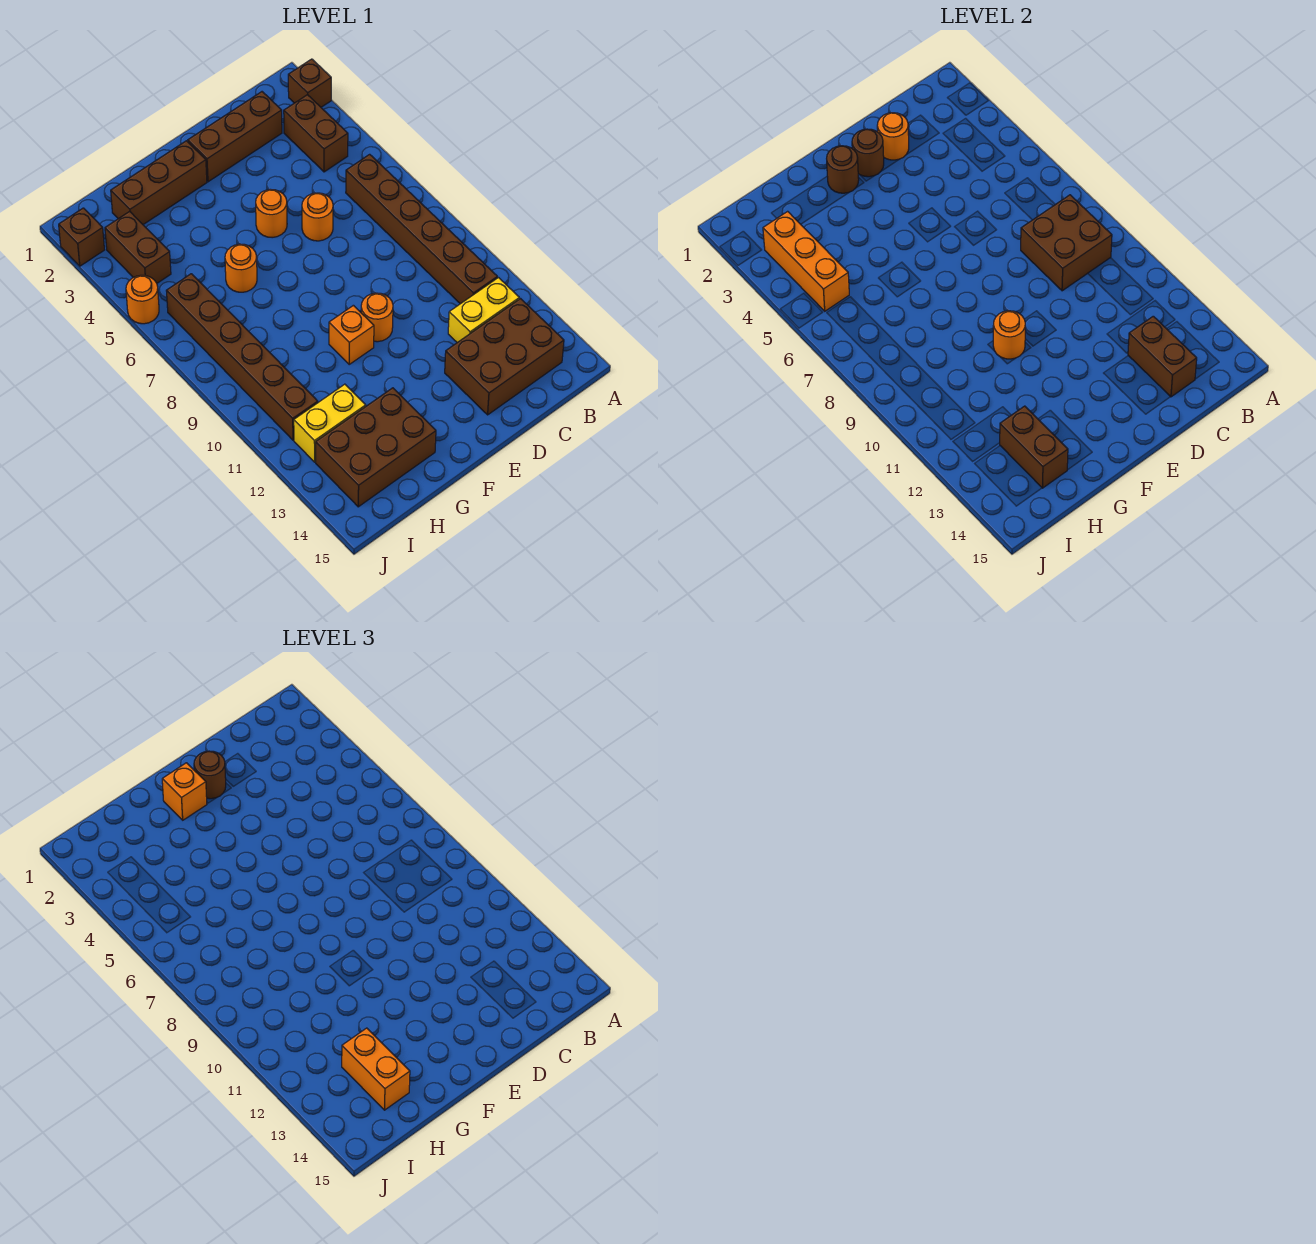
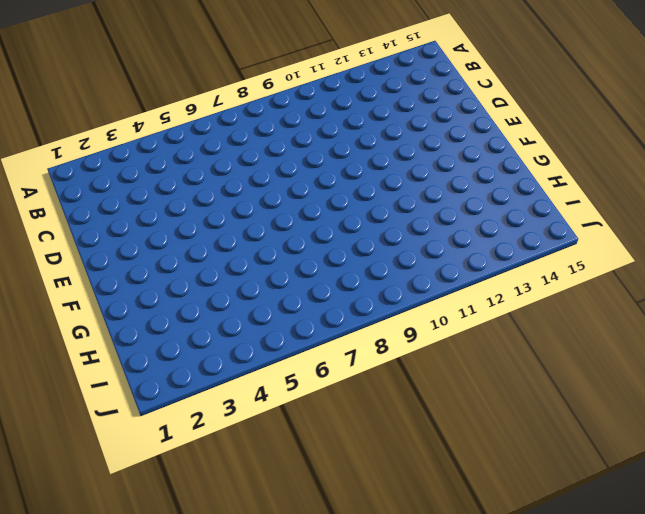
none -> brown 1x1 brick [288,59,331,107]
none -> brown 1x2 brick [284,95,348,172]
none -> brown 1x6 brick [346,154,497,304]

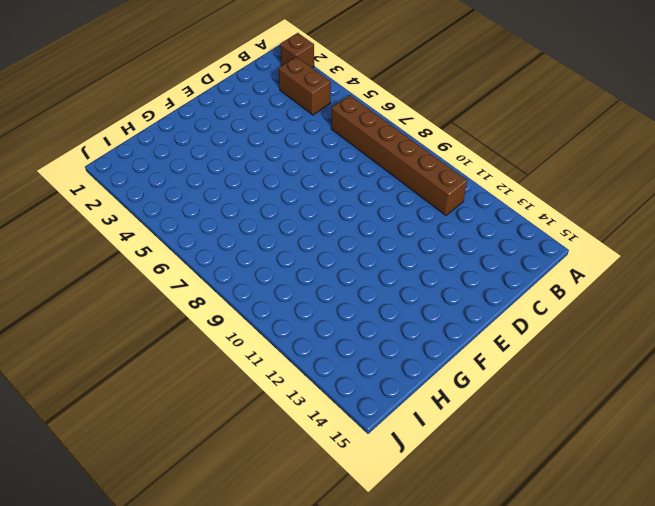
none -> yellow 1x2 brick [448,278,519,343]
none -> brown 2x3 brick [445,299,564,415]
none -> brown 1x3 brick [188,92,282,182]

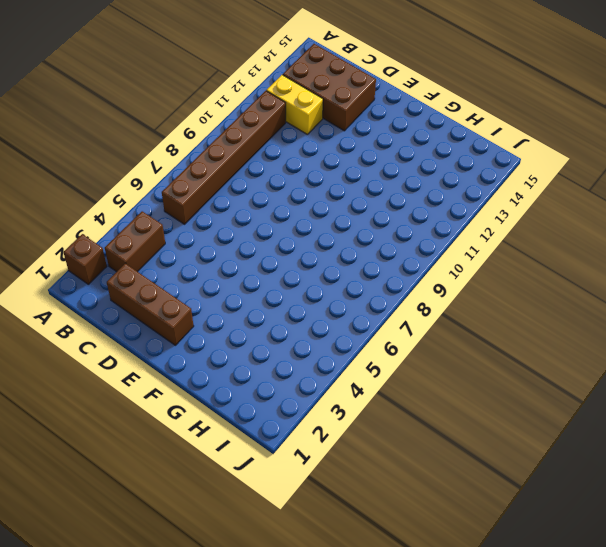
none -> orange 1x1 round brick [302,193,333,241]
none -> orange 1x1 round brick [256,190,287,238]
none -> orange 1x1 round brick [361,293,393,342]

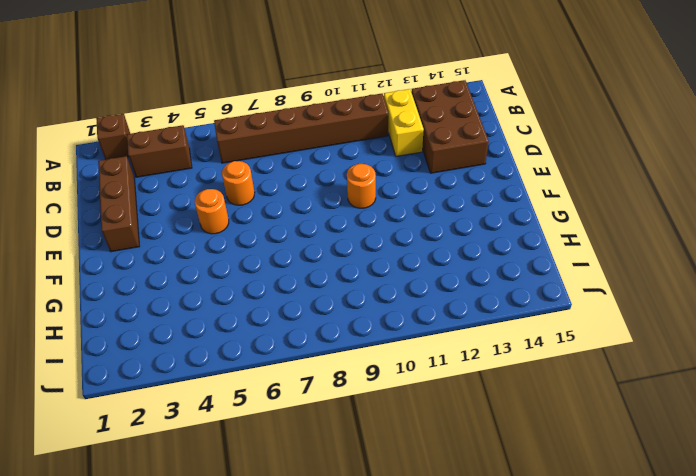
none -> brown 1x3 brick [111,141,207,225]
none -> orange 1x1 brick [329,305,374,364]
none -> orange 1x1 round brick [225,244,257,292]

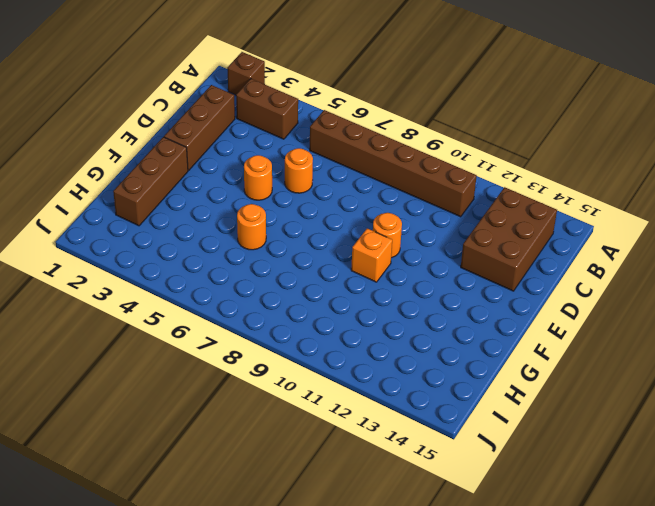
none -> yellow 1x2 brick [448,278,519,343]
none -> brown 2x3 brick [316,388,436,507]
none -> yellow 1x2 brick [294,384,366,462]

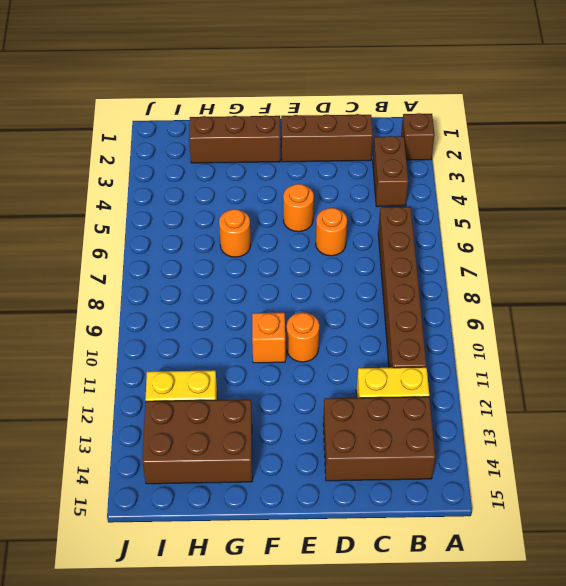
none -> brown 1x2 brick [105,211,171,283]
none -> brown 1x6 brick [166,274,318,440]
none -> brown 1x1 brick [59,208,104,266]

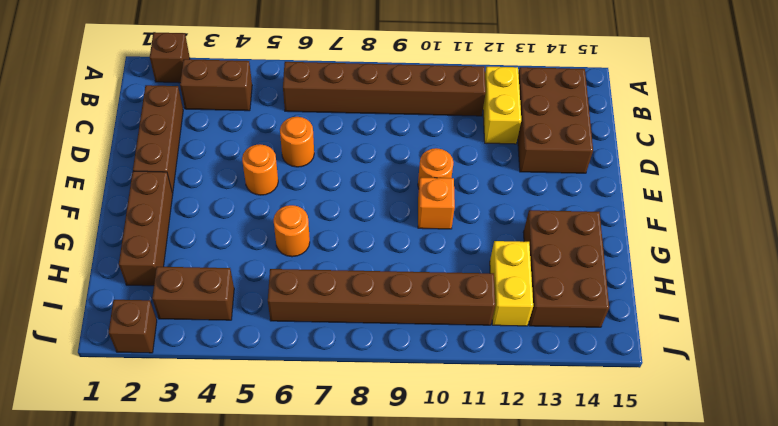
none -> orange 1x1 round brick [126,275,159,324]
none -> brown 2x2 brick [1021,195,1112,291]
none -> brown 1x2 brick [1128,316,1197,397]

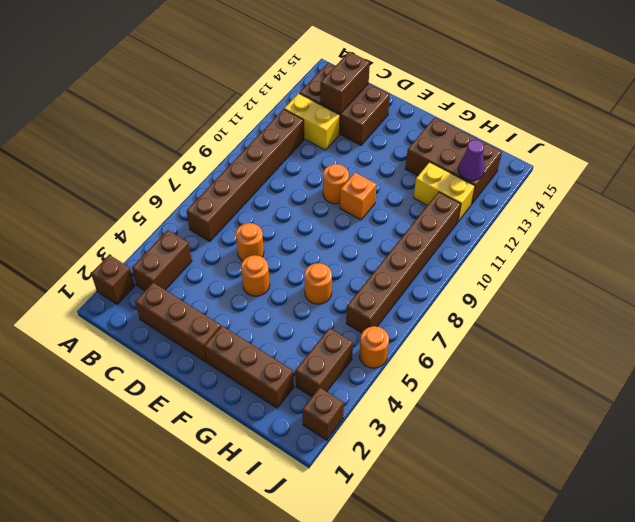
purple 1x1 cone [458,140,485,181] -> none
none -> brown 2x2 brick [1021,195,1112,291]
none -> orange 1x1 round brick [877,113,909,160]
none -> brown 1x1 round brick [852,129,884,177]

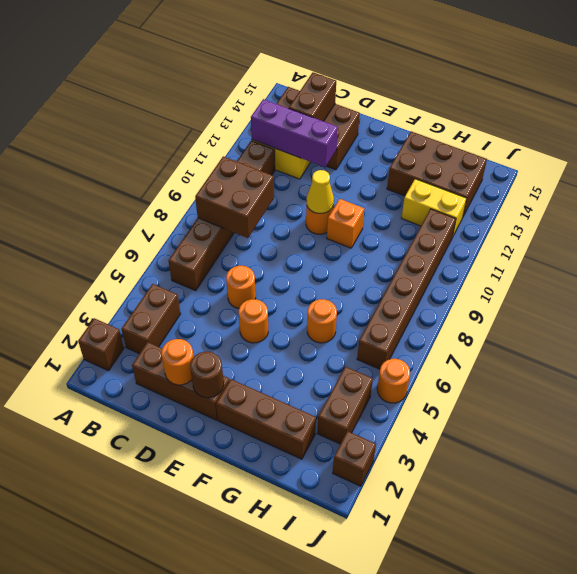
purple 1x3 brick [251,99,338,167] -> none
yellow 1x1 cone [306,170,334,213] -> none
none -> brown 1x1 round brick [827,146,859,193]
none -> orange 1x1 round brick [993,311,1025,359]
none -> brown 1x2 brick [1000,406,1068,488]

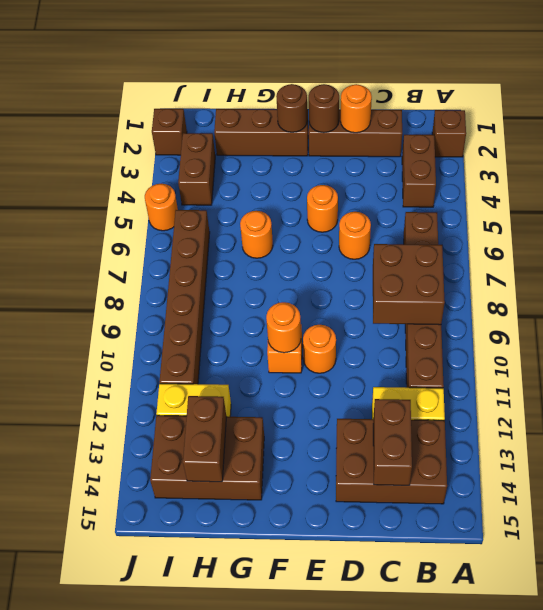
none -> orange 1x3 brick [763,211,849,311]
none -> brown 1x1 round brick [194,751,226,799]
none -> orange 1x1 brick [162,763,207,820]

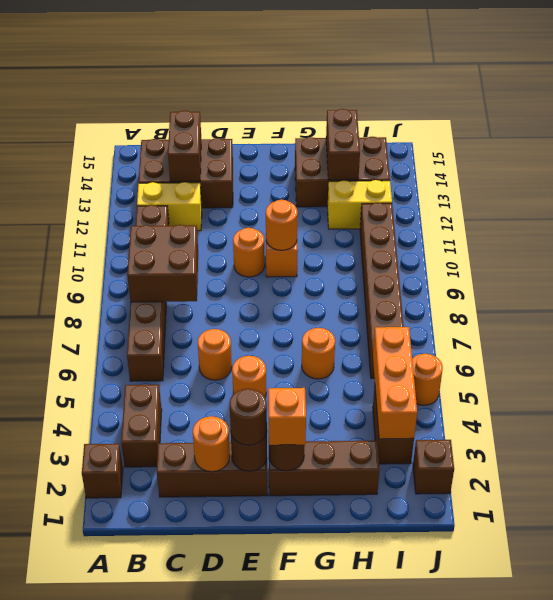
none -> orange 1x2 brick [342,1028,410,1110]

